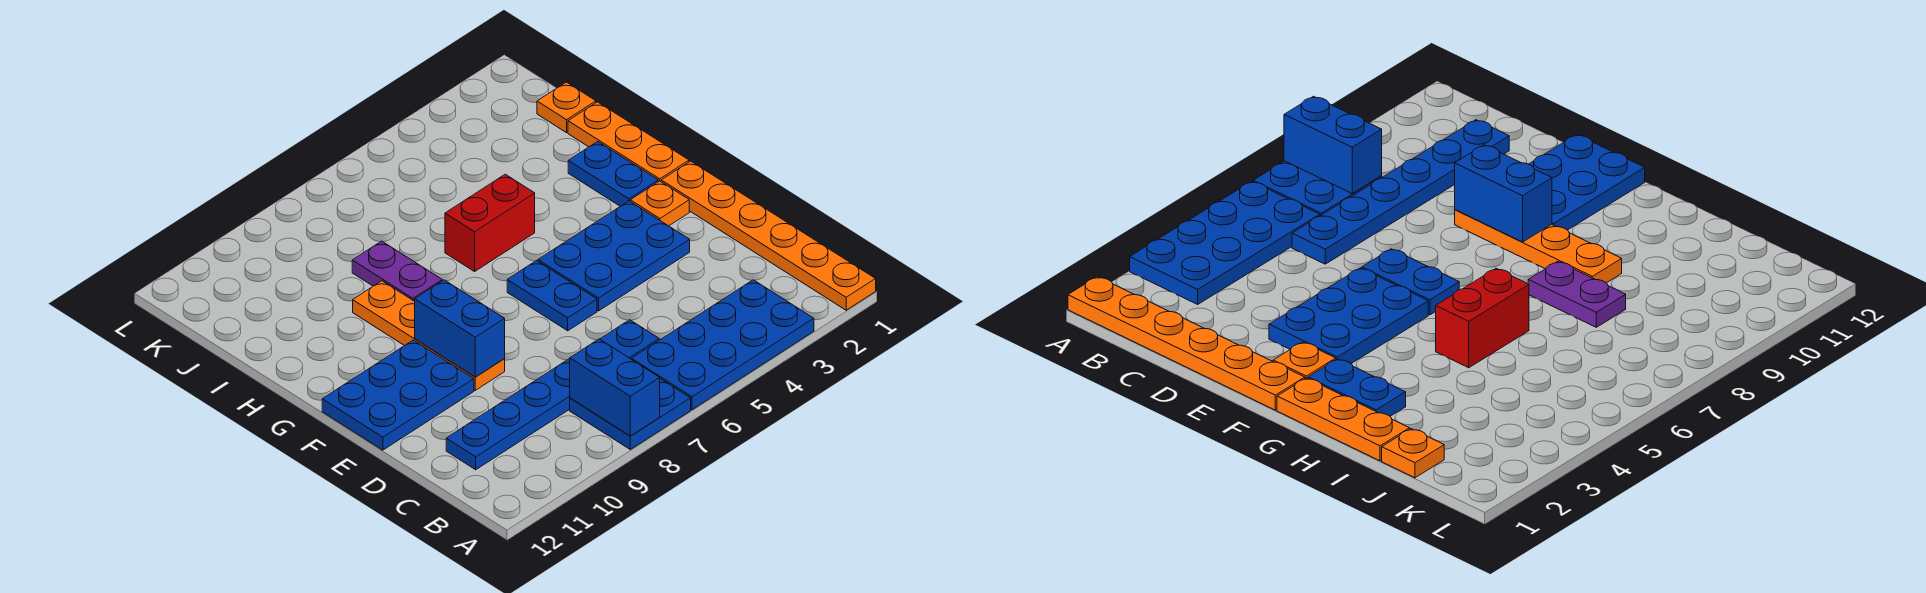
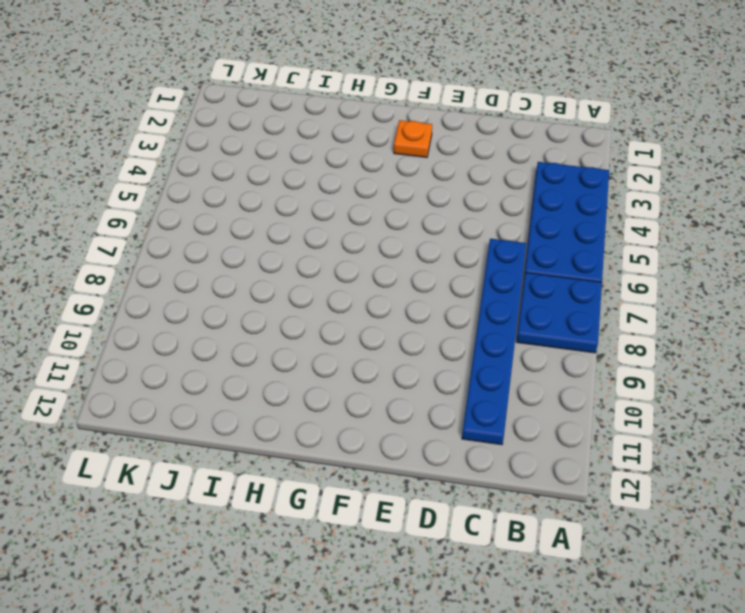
none -> orange 1x6 plate [661,161,876,310]
none -> blue 2x3 plate [538,201,690,311]
none -> blue 1x2 plate [507,261,597,331]

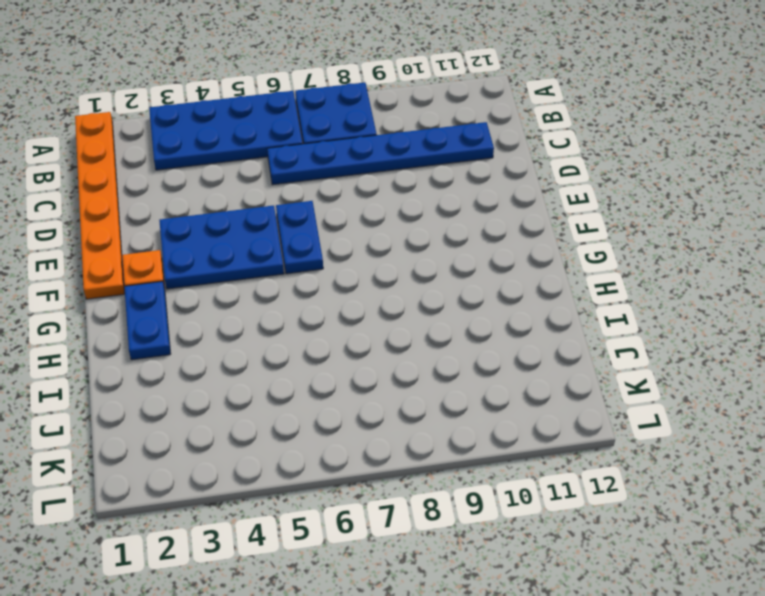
none -> orange 1x4 plate [353,281,505,390]
none -> blue 2x3 plate [322,340,474,450]
none -> orange 1x3 plate [568,102,689,182]

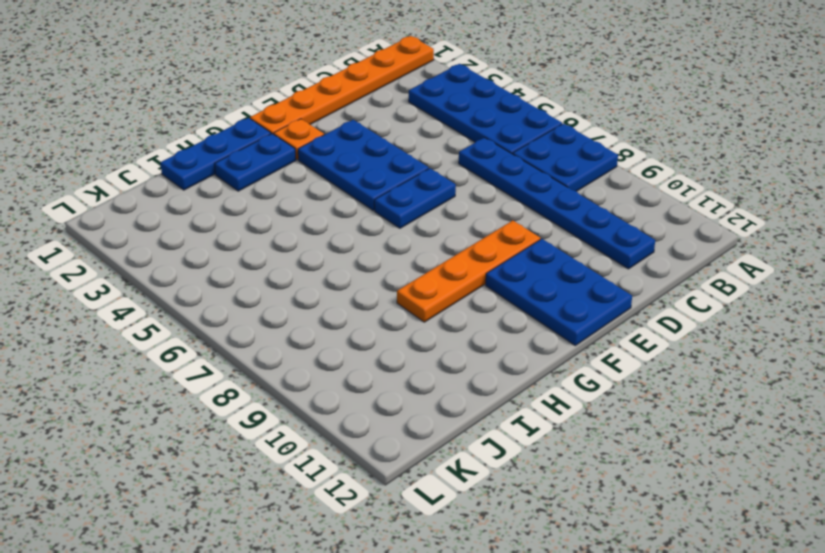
blue 1x3 plate [161,118,271,190] -> orange 1x3 plate [568,102,689,182]
none -> red 1x2 brick [445,174,535,271]
none -> purple 1x2 plate [352,241,442,301]
none -> orange 1x1 plate [537,82,596,133]

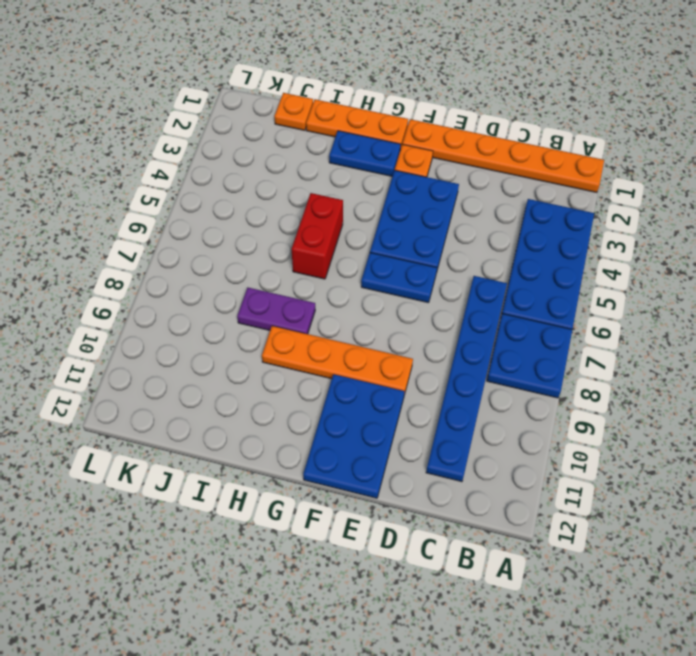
none -> blue 1x2 brick [570,339,660,436]
none -> blue 1x2 brick [415,280,505,377]

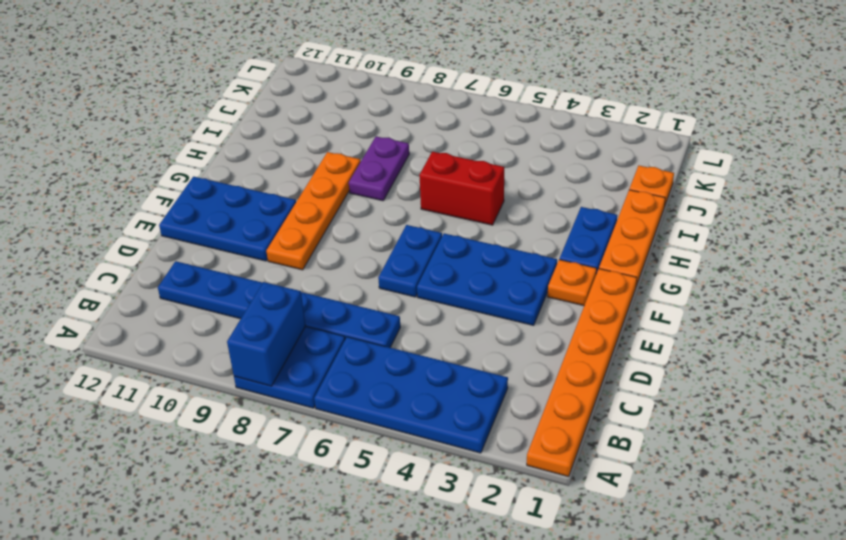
none -> blue 1x2 brick [415,280,505,377]

